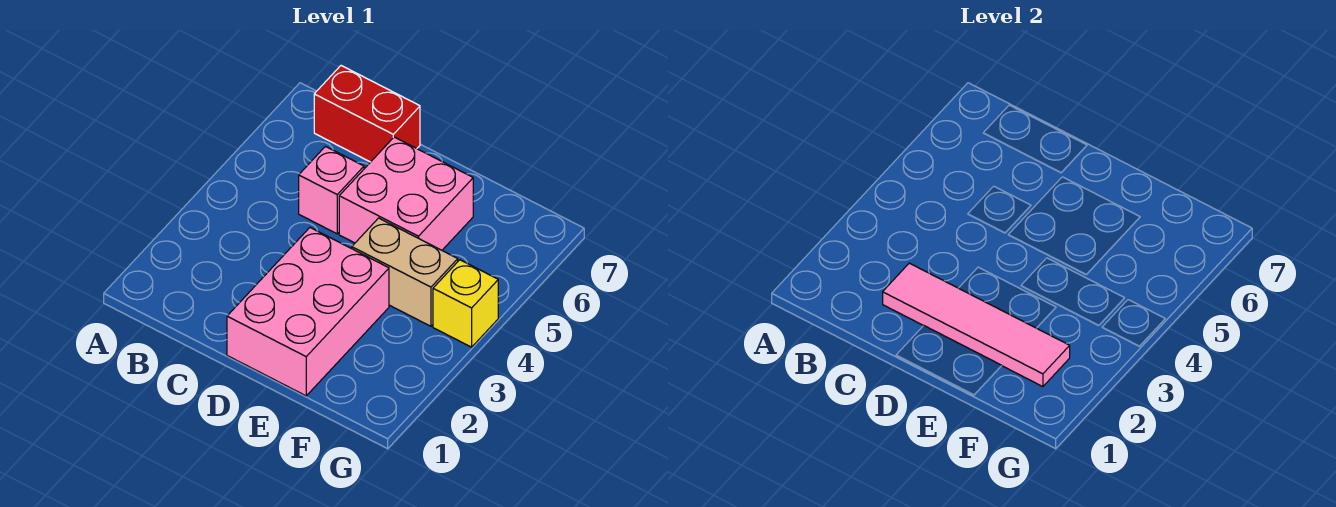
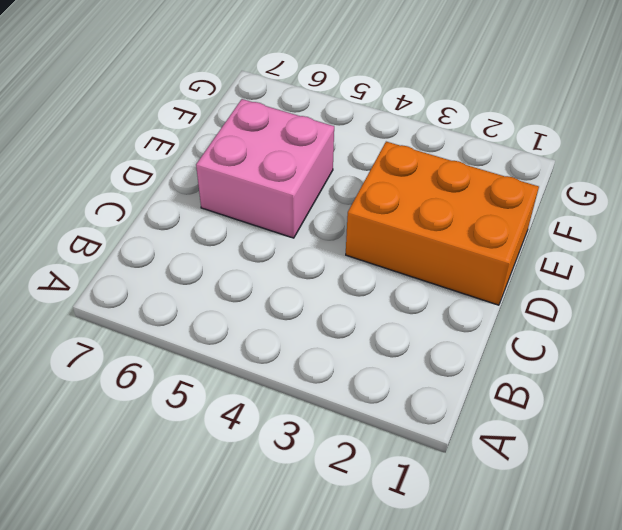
orange 2x3 brick [346,142,539,305] -> pink 2x3 brick [227,228,389,396]
none -> red 1x2 brick [314,66,420,162]
none -> pink 1x1 brick [299,147,364,234]

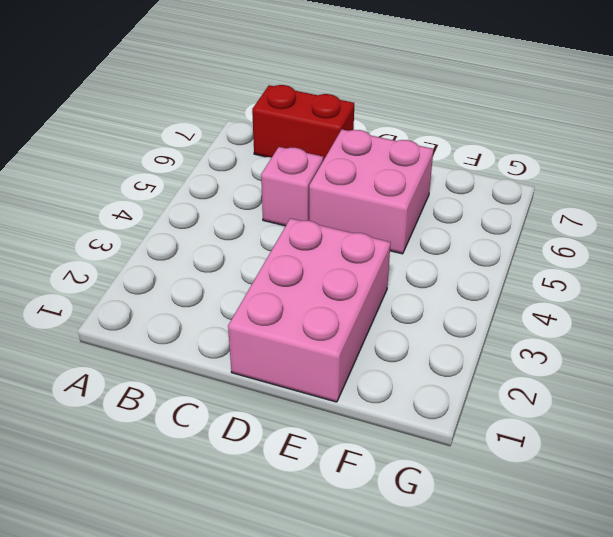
none -> tan 1x2 brick [352,218,458,326]
none -> yellow 1x1 brick [433,260,498,347]

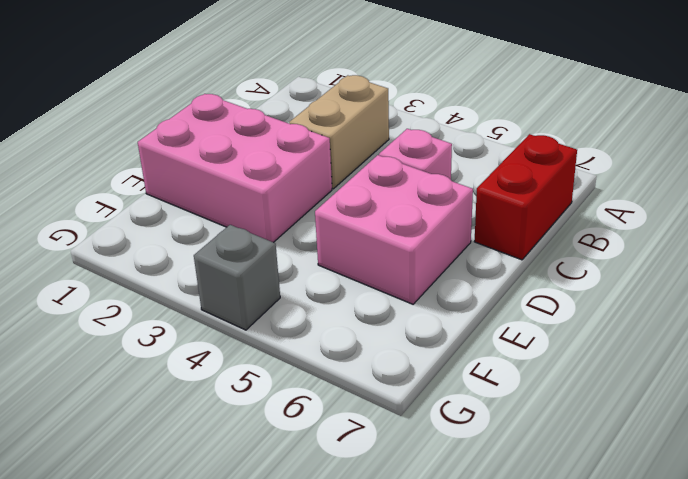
tan 1x2 brick [289,75,389,189] -> tan 1x2 brick moved to [352,218,458,326]
grey 1x1 brick [194,225,280,330] -> yellow 1x1 brick [433,260,498,347]
none -> pink 1x4 tile [883,263,1070,387]

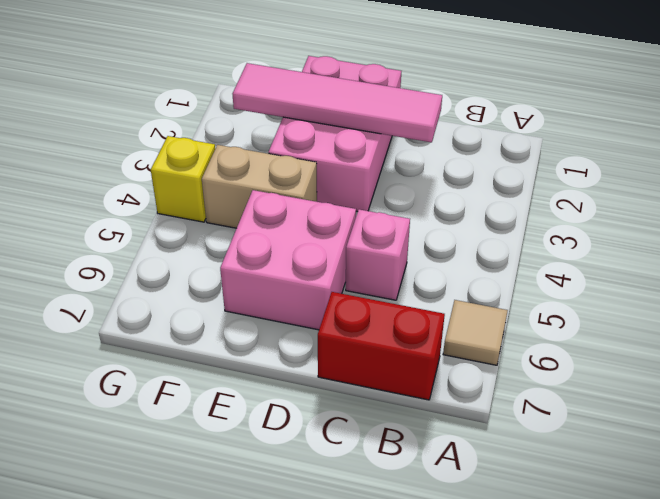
tan 1x1 tile [443,300,508,365] -> none

